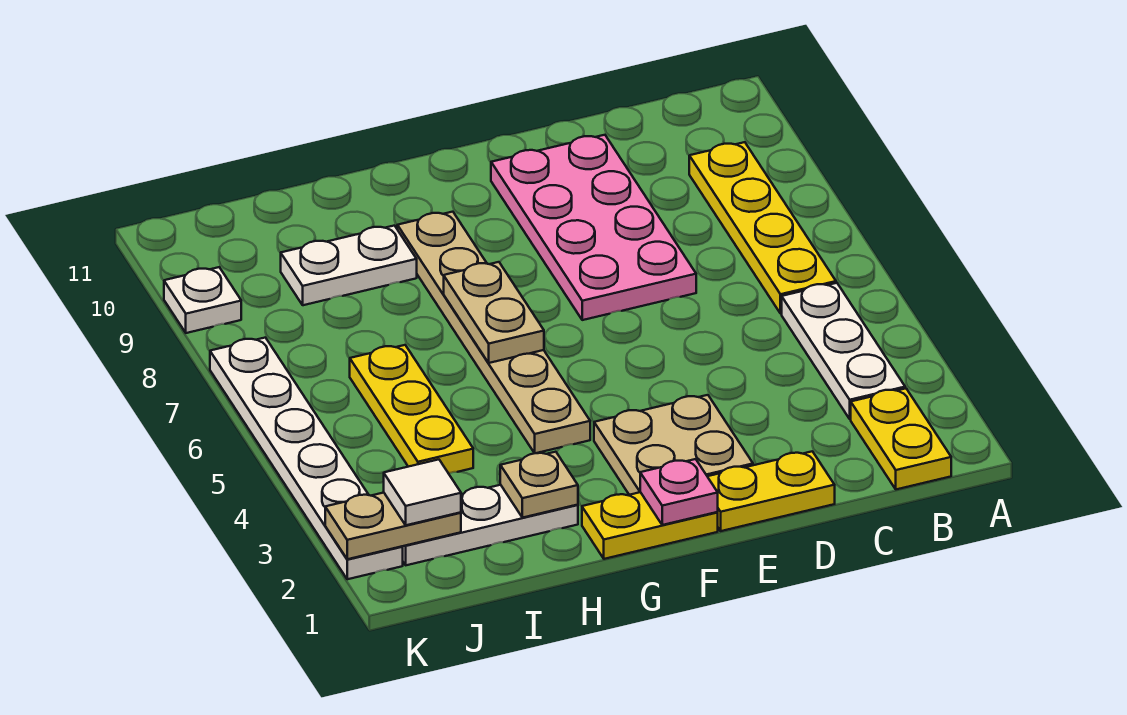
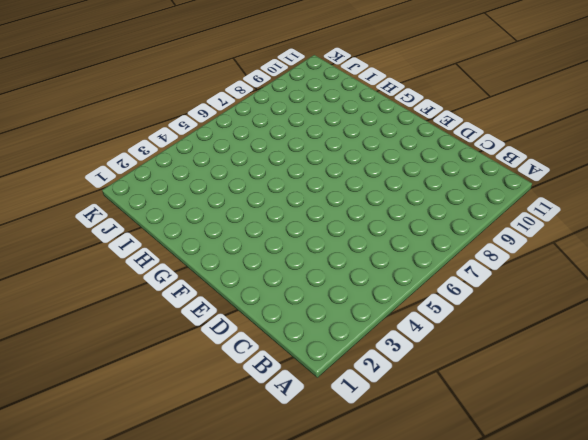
none -> yellow 1x2 plate [851,388,951,489]
none -> white 1x3 plate [782,283,905,419]
none -> yellow 1x4 plate [689,142,836,314]

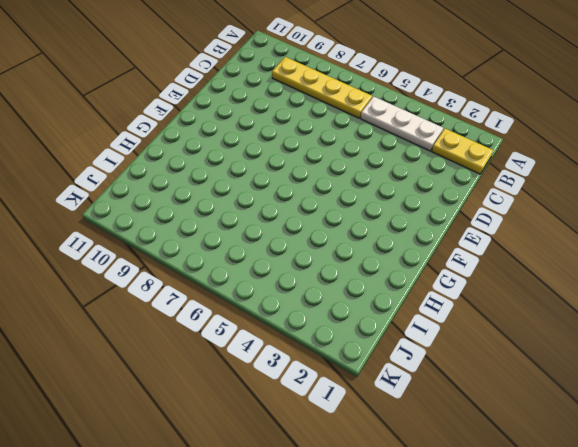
none -> yellow 1x2 plate [707,451,835,531]
none -> pink 2x4 plate [491,135,696,320]
none -> tan 2x2 plate [594,395,753,495]

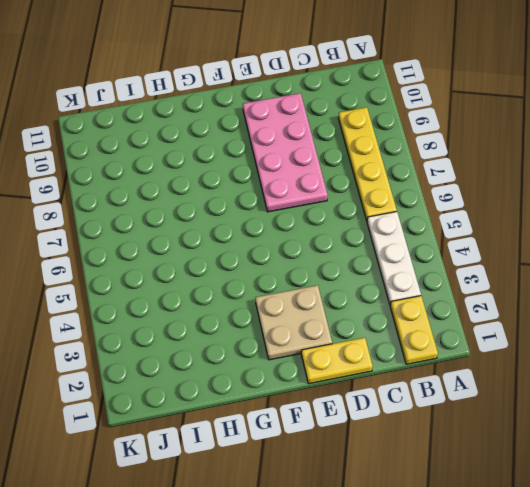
none -> yellow 1x2 plate [582,492,718,559]
none -> tan 1x6 plate [397,212,590,453]
none -> white 1x3 plate [403,485,578,565]

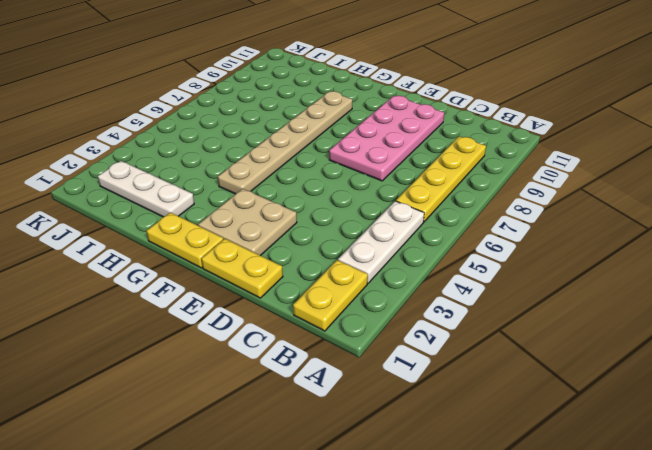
none -> white 1x2 plate [281,226,417,305]
none -> yellow 1x3 plate [350,345,473,473]
none -> white 1x6 plate [210,338,403,579]

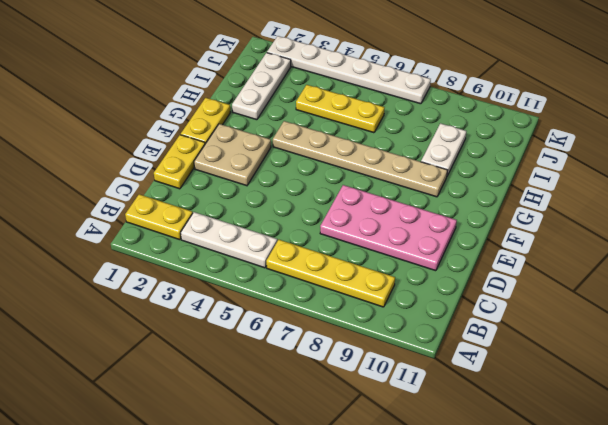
none -> white 1x1 plate [164,267,241,333]
none -> pink 1x1 plate [640,459,718,525]
none -> tan 1x2 plate [444,262,544,363]

